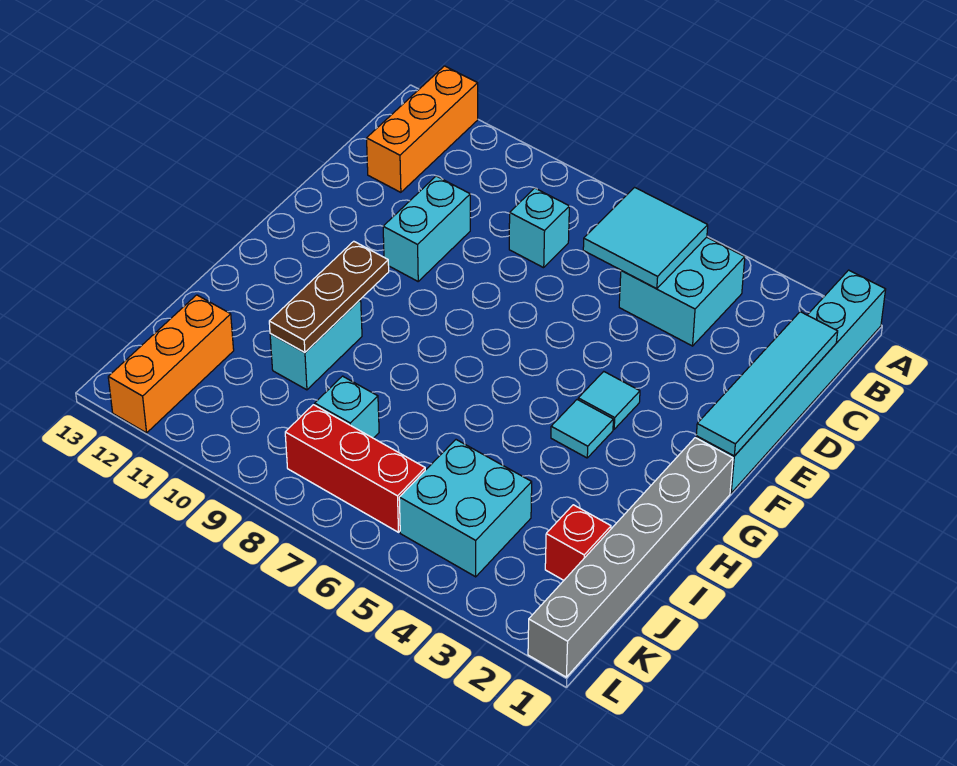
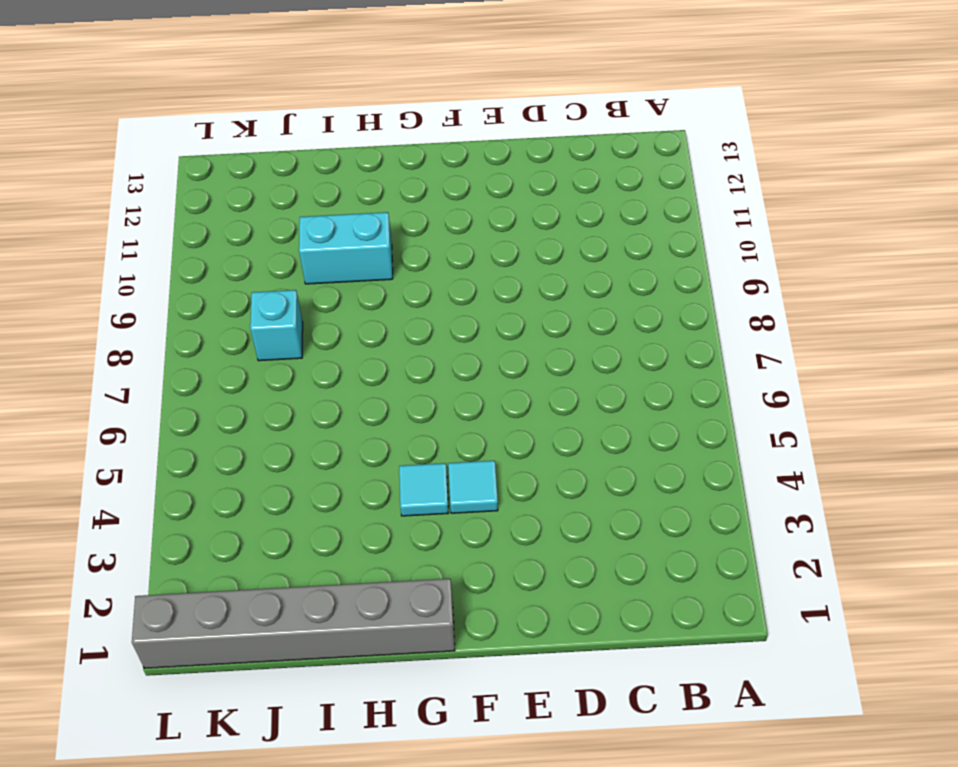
none -> cyan 1x6 brick [696,270,886,493]
none -> orange 1x3 brick [367,66,478,192]
none -> cyan 2x2 brick [619,237,745,346]

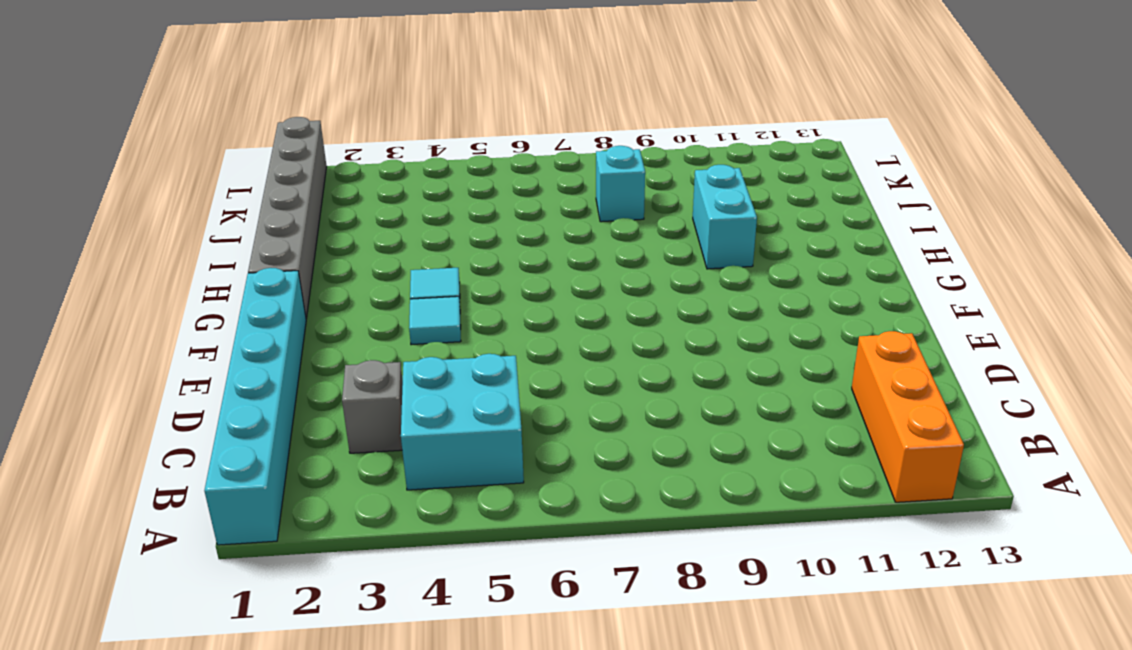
grey 1x1 brick [342,360,403,453] -> none
none -> cyan 1x1 brick [509,188,569,268]
none -> cyan 1x2 brick [383,176,470,281]
none -> red 1x1 brick [545,505,611,580]

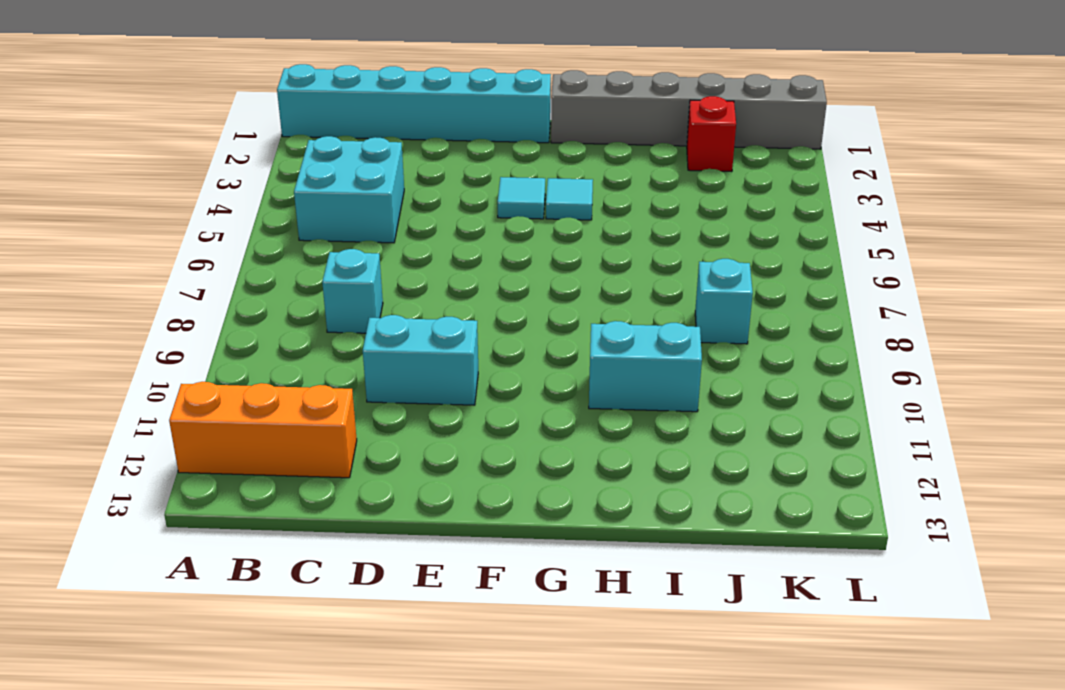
none -> cyan 2x2 brick [399,440,532,577]
none -> orange 1x3 brick [108,295,234,433]
none -> red 1x3 brick [285,405,425,532]

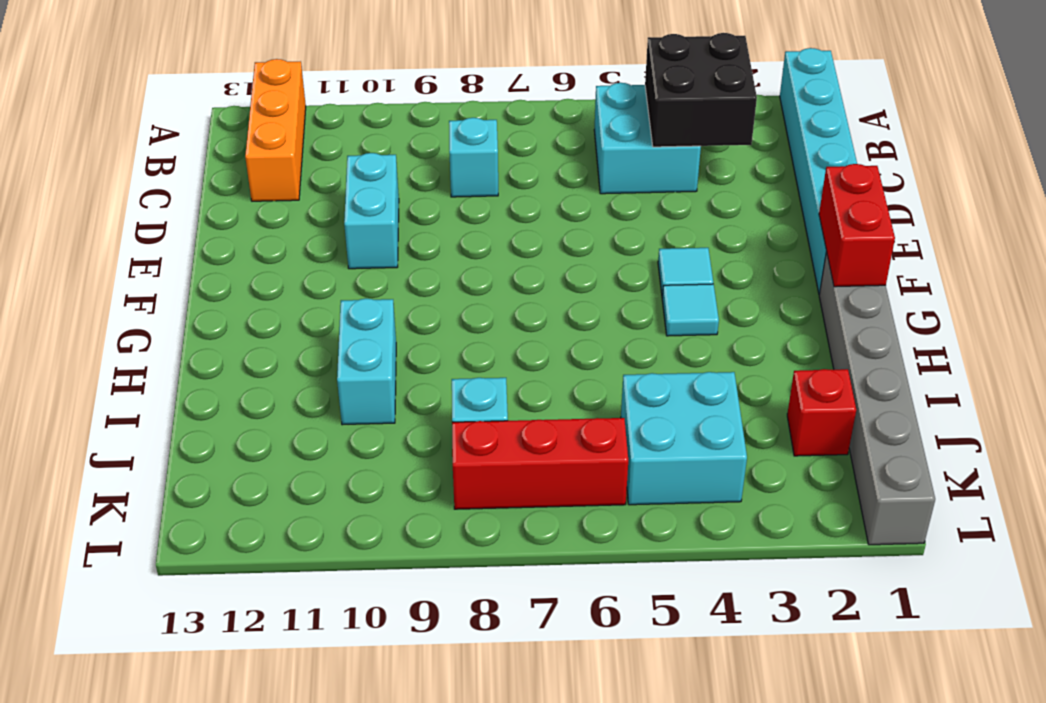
black 2x2 brick [645,33,757,147] -> none
red 1x2 brick [819,164,895,287] -> cyan 1x4 tile [696,312,838,456]
none -> orange 1x3 brick [108,295,234,433]
none -> cyan 2x2 tile [583,187,708,289]
none -> brown 1x3 plate [269,241,389,353]

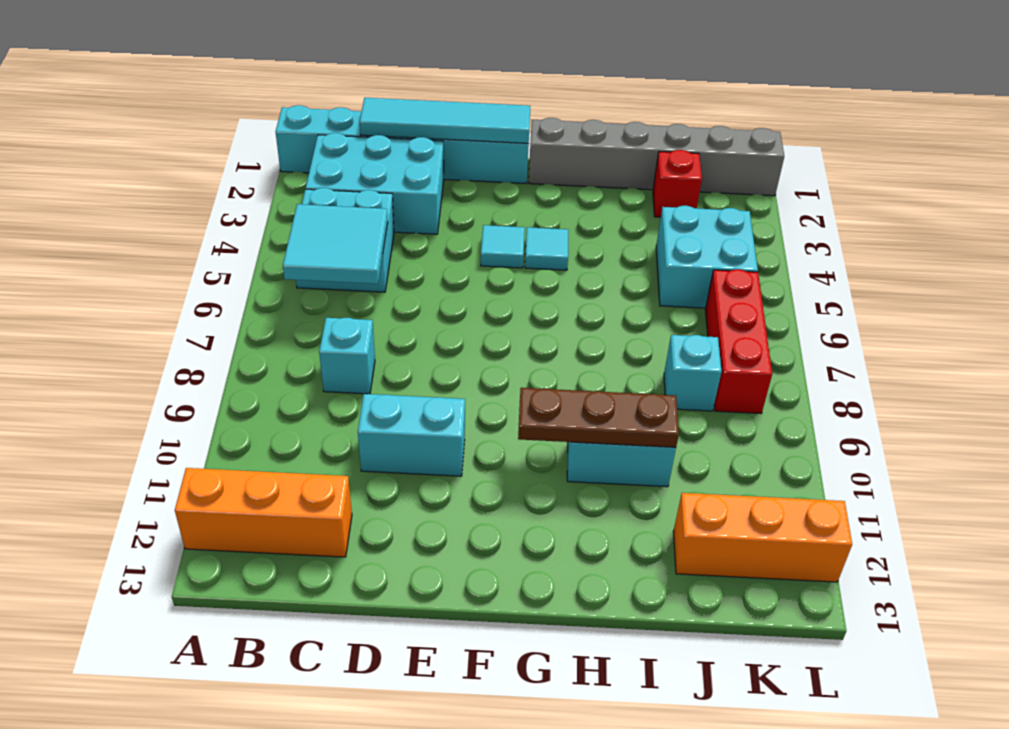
cyan 2x3 brick [306,133,444,234] -> none

